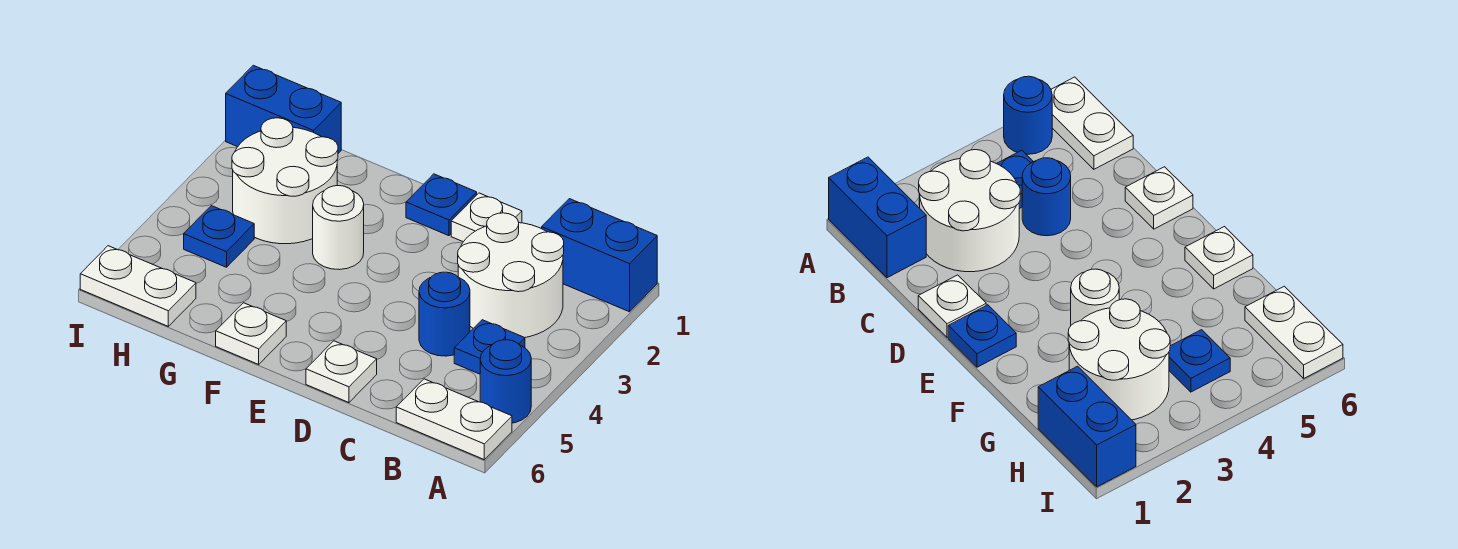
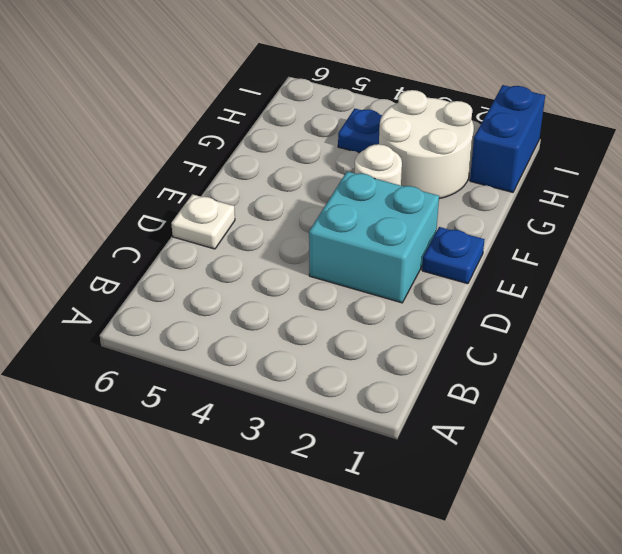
cyan 2x2 brick [309,171,439,303] -> none
none -> blue 1x2 brick [542,199,657,312]
none -> blue 1x1 round brick [480,340,531,423]
none -> white 1x2 plate [396,379,512,459]

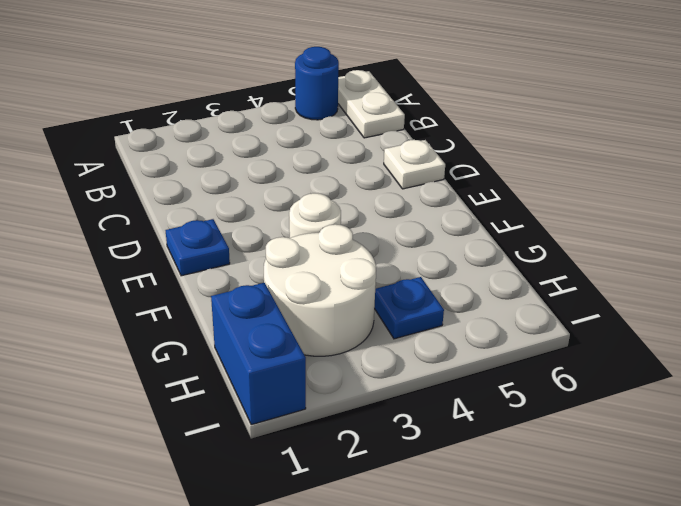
none -> blue 1x2 brick [542,199,657,312]
none -> white 2x2 round brick [458,213,564,338]
none -> blue 1x1 plate [454,320,525,374]

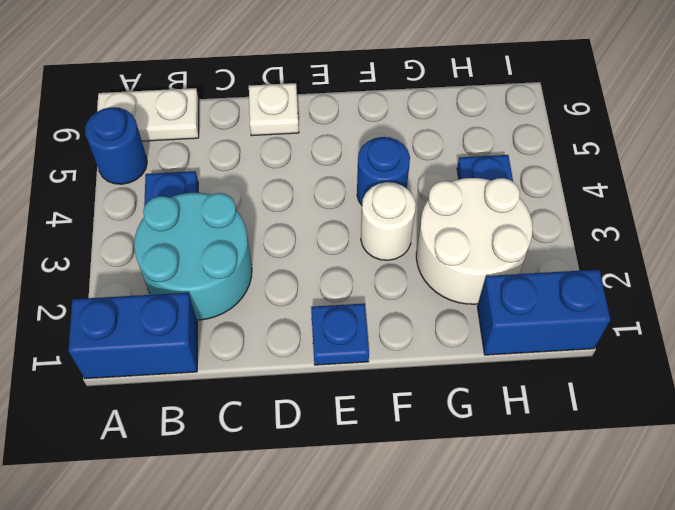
cyan 2x2 round brick [134,193,252,320] -> white 2x2 round brick [458,213,564,338]
blue 1x1 round brick [357,137,410,205] -> blue 1x1 round brick moved to [419,272,470,356]
none -> white 1x1 plate [451,193,522,242]
none -> white 1x1 plate [216,303,286,364]
none -> white 1x2 plate [80,246,196,326]

